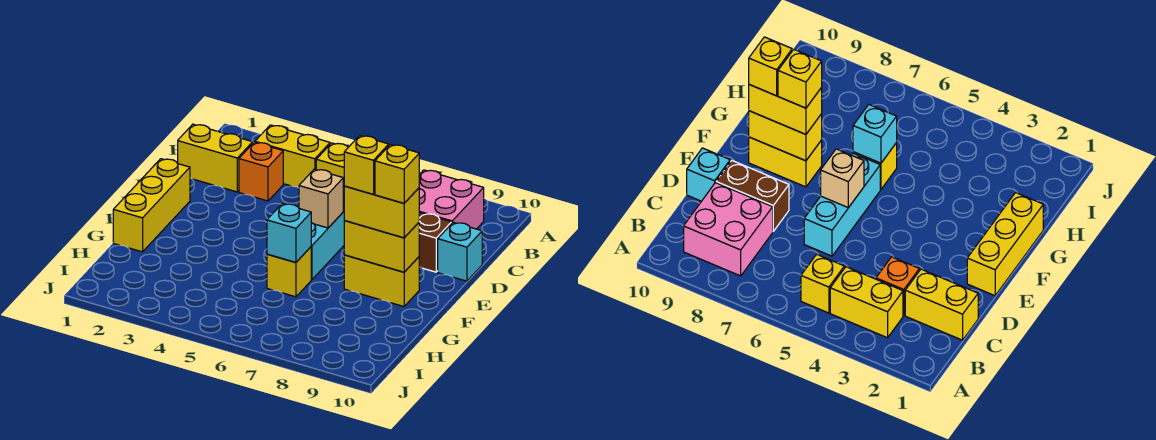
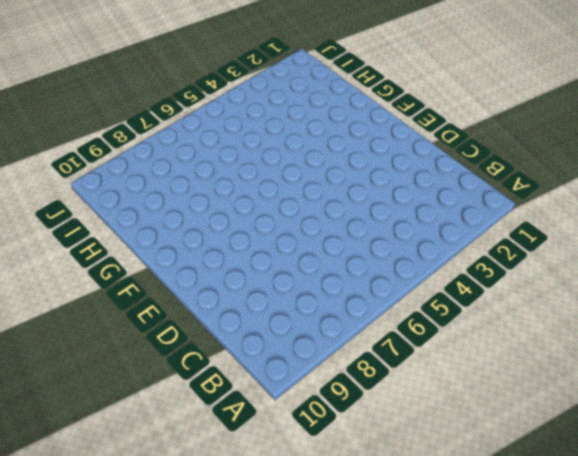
none -> yellow 1x2 brick [255,125,330,188]
none -> yellow 1x1 brick [316,143,348,188]
none -> pink 2x2 brick [419,170,484,229]

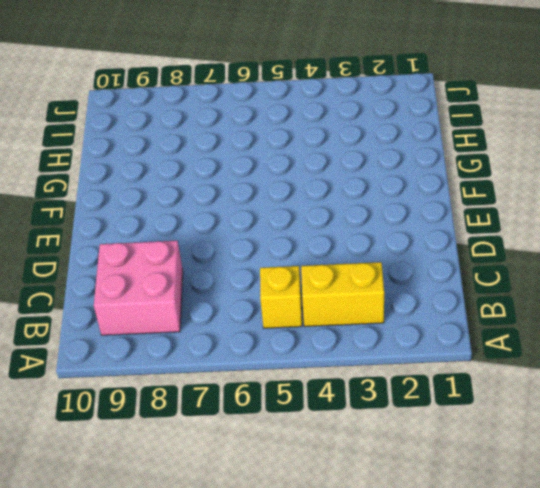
none -> yellow 1x2 brick [178,124,253,192]
none -> orange 1x1 brick [239,142,283,201]
none -> cyan 1x3 brick [311,188,344,280]

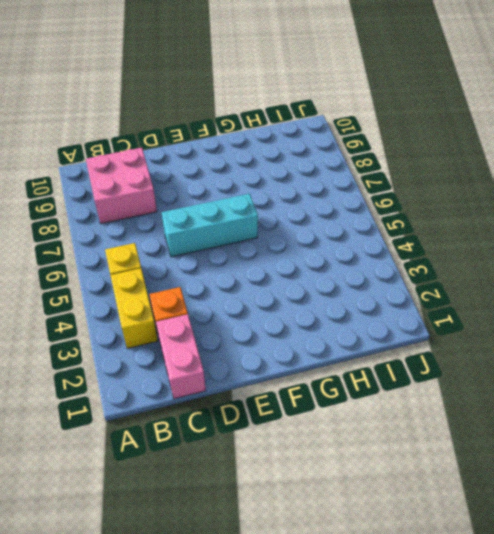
pink 1x2 brick [156,314,206,399] -> yellow 1x2 brick [178,124,253,192]
none -> brown 1x2 brick [419,212,452,272]
none -> cyan 1x1 brick [438,222,482,281]
none -> yellow 1x3 brick [113,159,190,252]

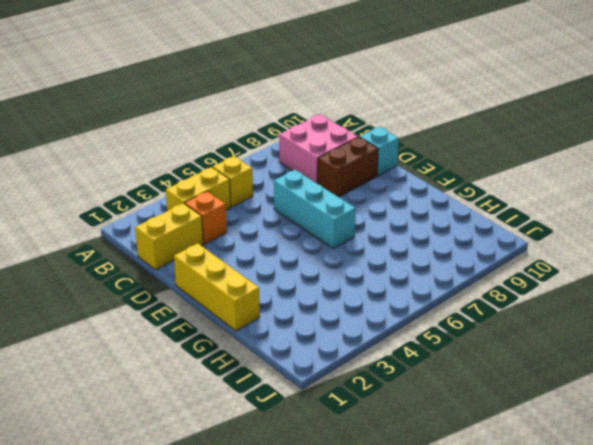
none -> yellow 1x2 brick [344,255,419,307]
none -> yellow 1x1 brick [267,247,311,297]
none -> tan 1x1 brick [299,169,343,228]

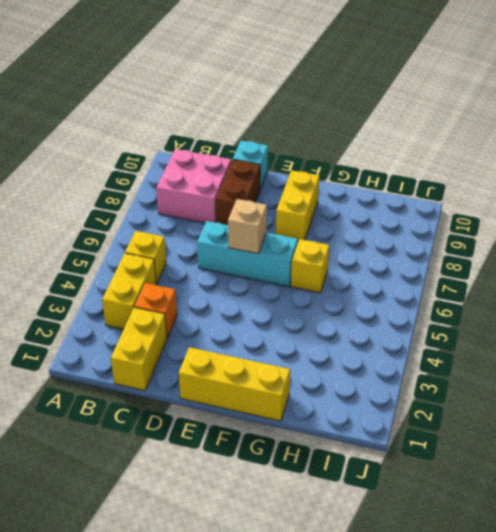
none -> yellow 1x2 brick [344,221,419,272]
none -> cyan 1x1 brick [267,204,311,262]
none -> yellow 1x2 brick [344,186,419,238]

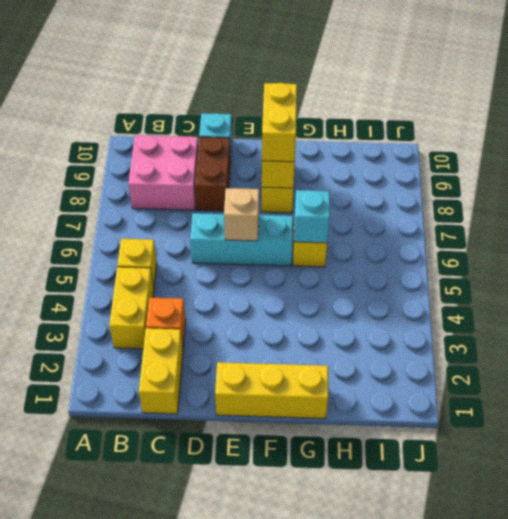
none -> yellow 1x1 brick [344,136,389,194]
none -> yellow 1x1 brick [375,145,419,203]

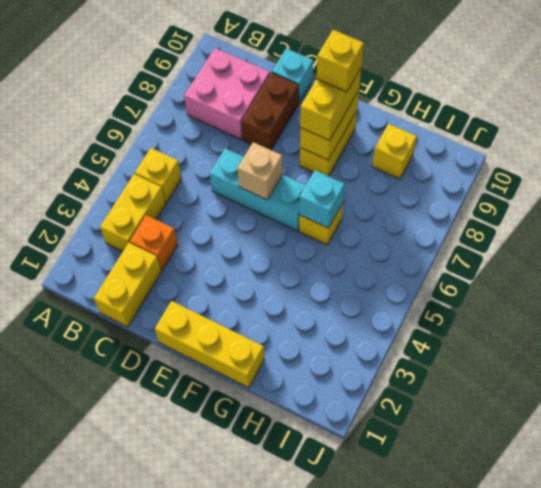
yellow 1x1 brick [372,124,417,179] -> yellow 1x1 brick moved to [344,136,389,194]

